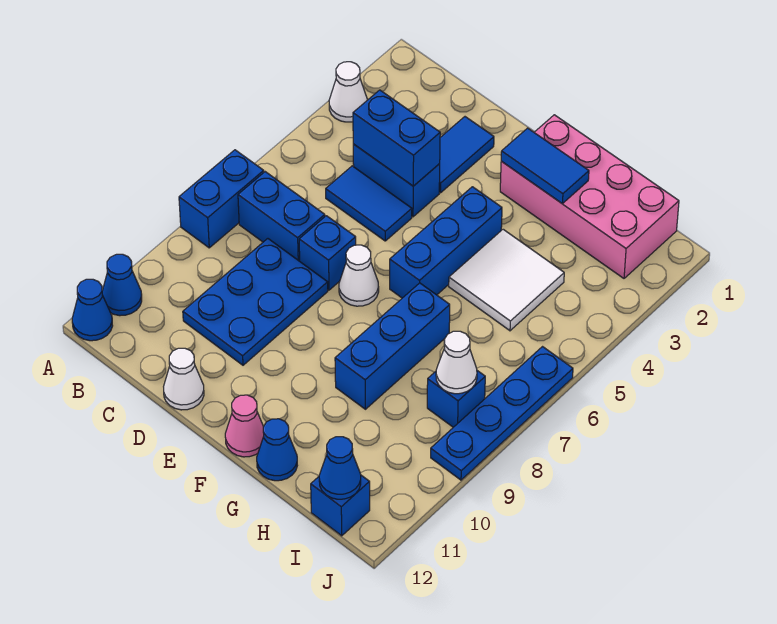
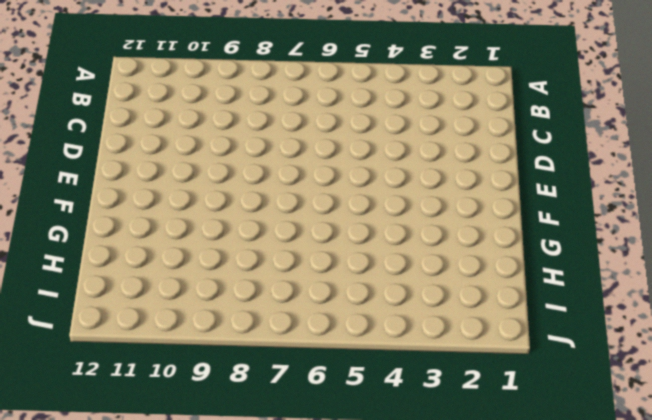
none -> white 1x1 cone [329,62,367,122]
none -> blue 1x2 brick [179,150,264,248]
none -> blue 1x1 cone [102,254,142,316]

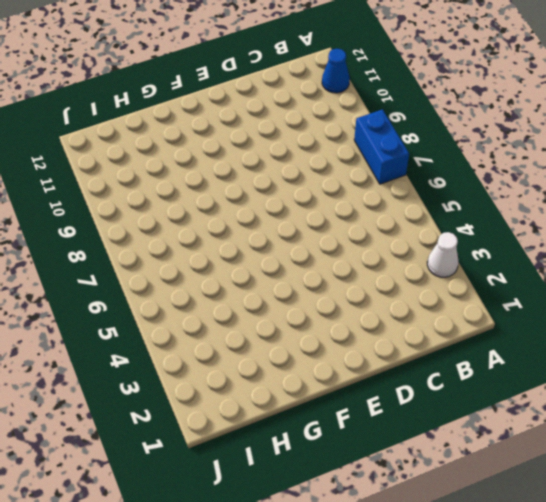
none -> blue 1x1 cone [72,279,113,341]
none -> blue 1x2 brick [238,172,325,261]
none -> blue 1x2 brick [353,144,440,217]

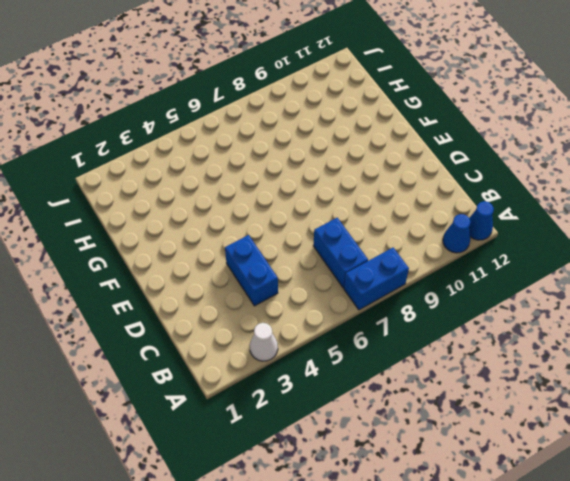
none -> blue 1x2 tile [326,166,412,241]
none -> blue 2x3 plate [183,239,328,365]
none -> blue 1x2 tile [439,117,494,193]

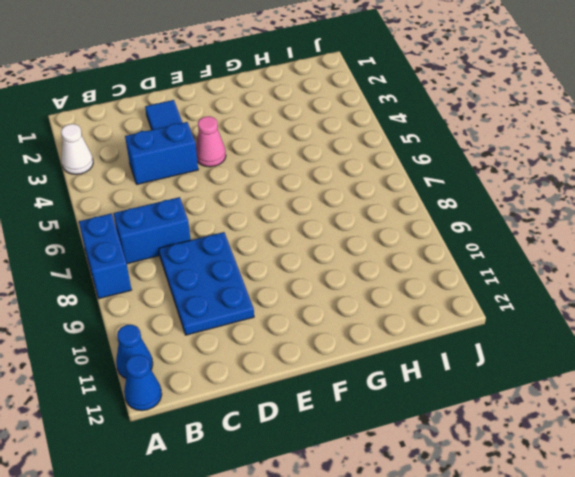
pink 1x1 cone [196,116,226,167] -> pink 1x1 cone moved to [225,395,264,457]
none -> blue 1x2 tile [326,166,412,241]
none -> blue 1x1 brick [299,216,356,290]
none -> white 1x1 cone [164,348,204,410]

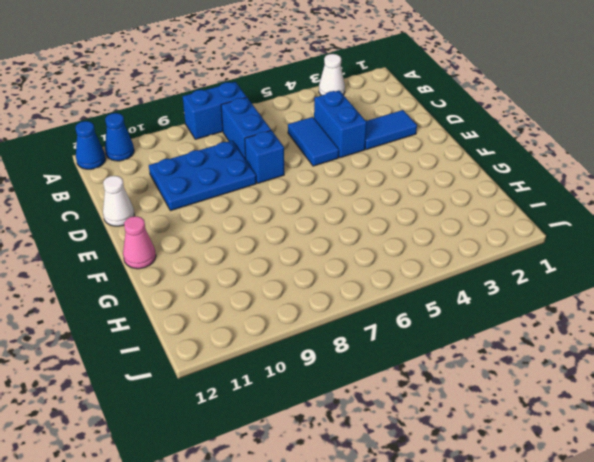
none -> white 1x1 cone [339,245,379,306]
none -> pink 2x4 brick [500,115,679,278]
none -> blue 1x3 brick [390,187,502,298]

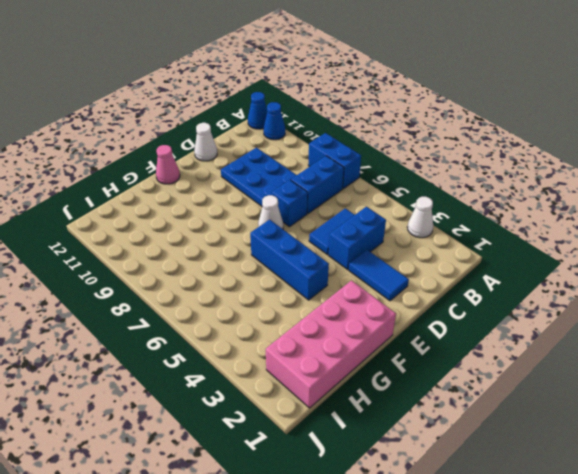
none -> white 2x2 tile [449,229,564,331]
none -> blue 1x3 brick [335,283,450,409]
none -> blue 1x1 cone [257,419,297,481]

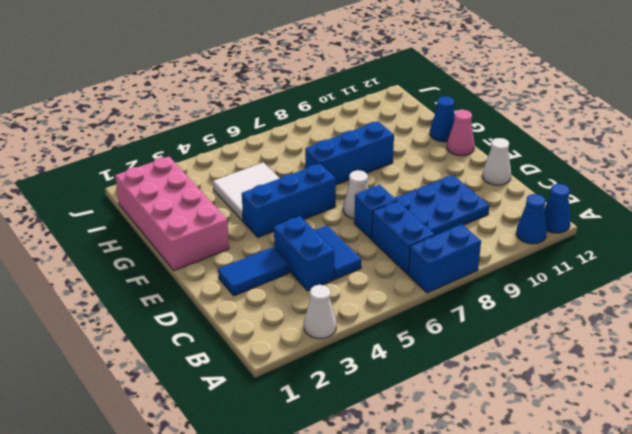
none -> blue 1x1 brick [427,371,485,427]
none -> blue 1x1 brick [311,475,370,536]
none -> blue 1x4 plate [431,347,573,480]

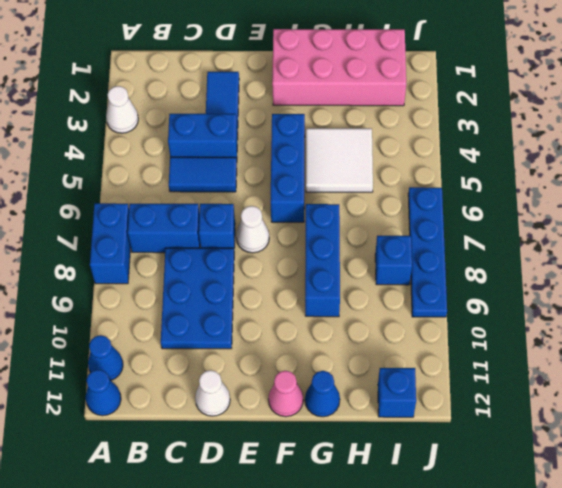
none -> blue 1x2 brick [353,90,440,186]
none -> blue 1x2 tile [501,128,589,203]
none -> white 1x1 cone [436,331,477,394]

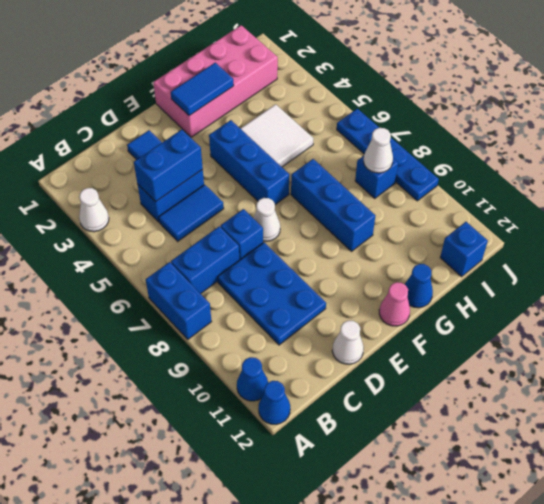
none -> blue 1x1 cone [319,437,361,499]

